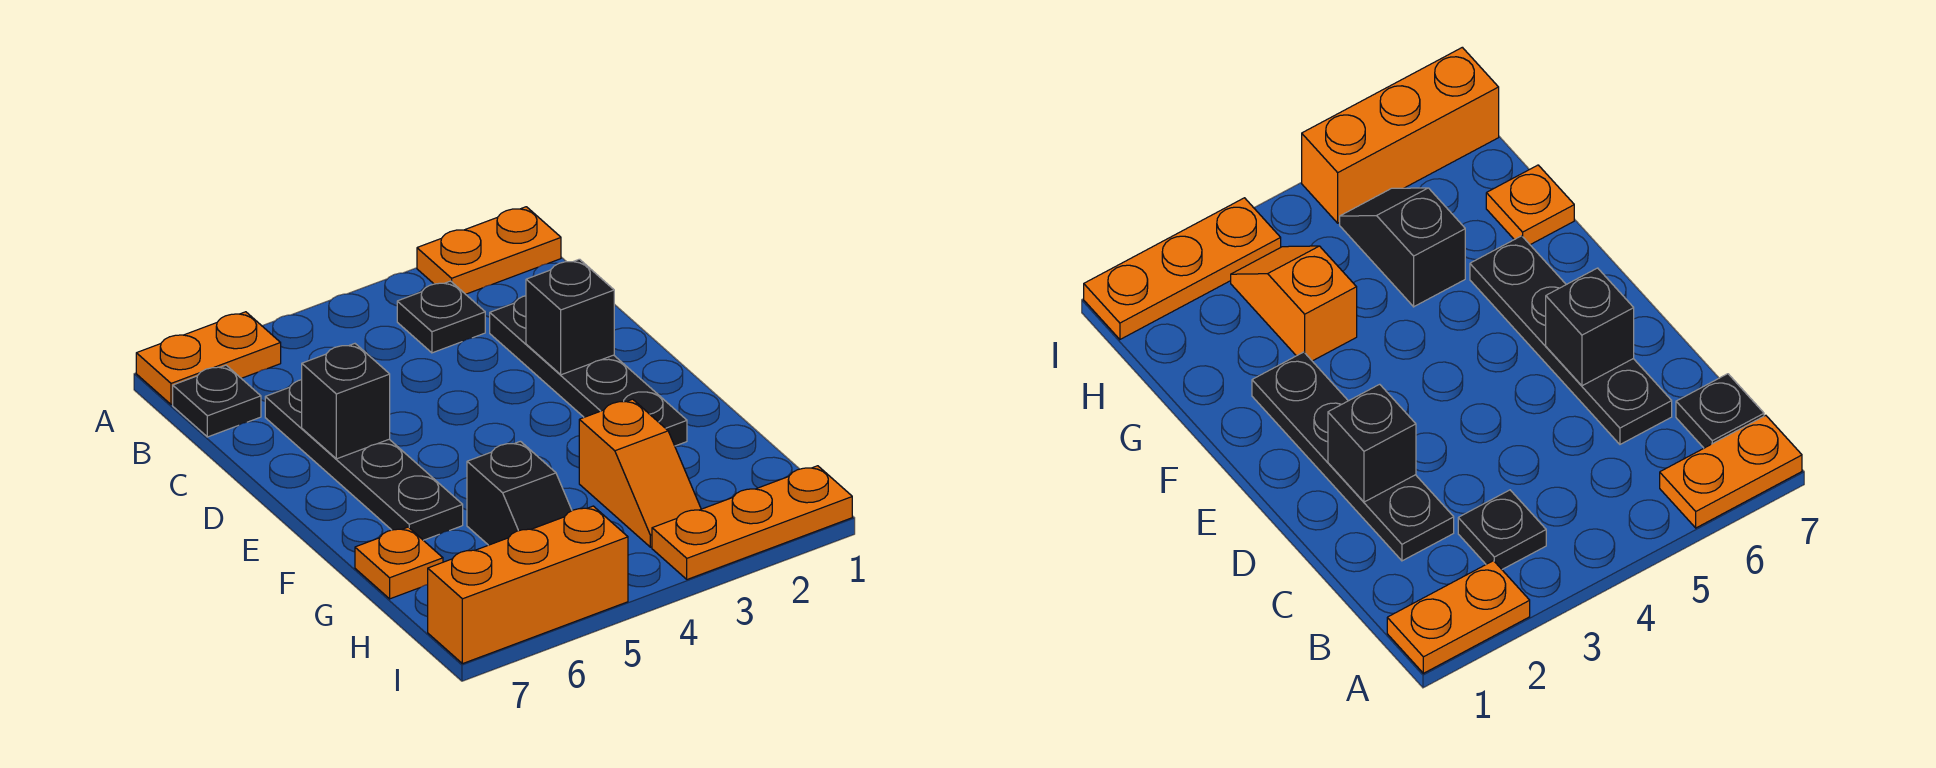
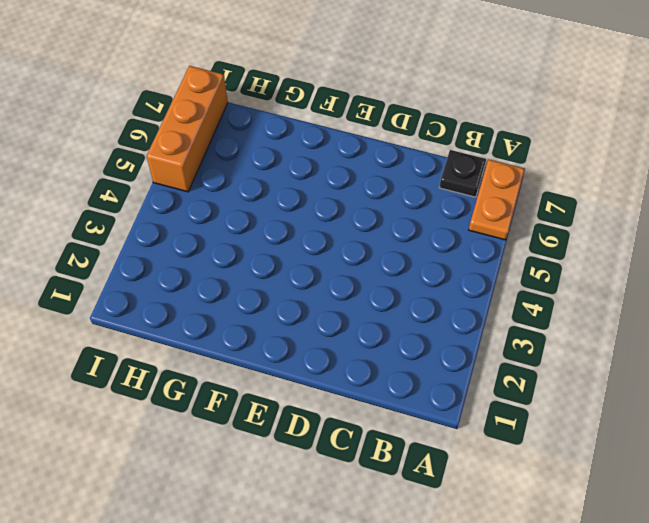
none -> orange 1x2 plate [417,207,561,294]
none -> black 1x1 plate [397,281,485,353]
none -> black 1x4 plate [490,296,687,446]

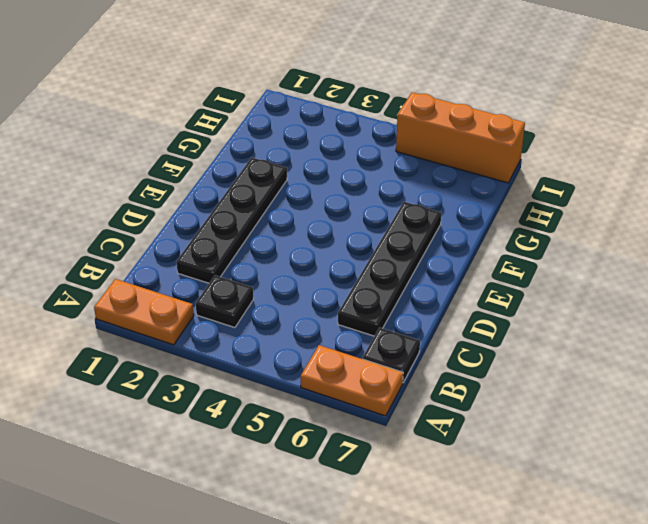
none -> orange 1x2 slope [579,399,701,547]
none -> black 1x2 slope [467,441,572,545]
none -> orange 1x1 plate [355,527,443,599]

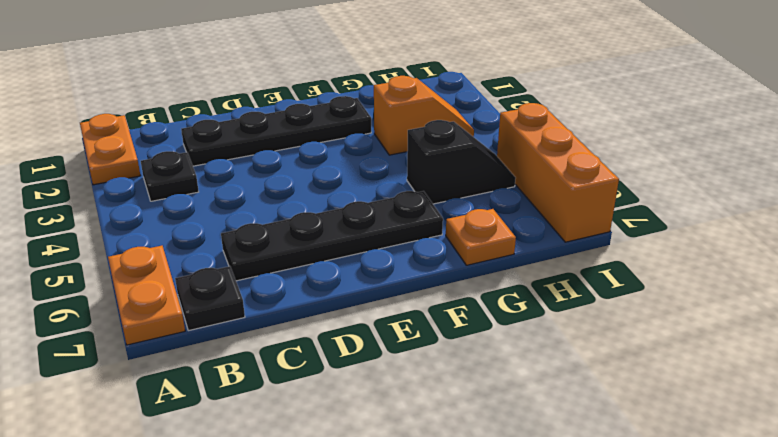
none -> orange 1x3 plate [652,466,852,579]
none -> black 1x1 brick [526,259,614,375]
none -> black 1x1 brick [302,344,390,459]

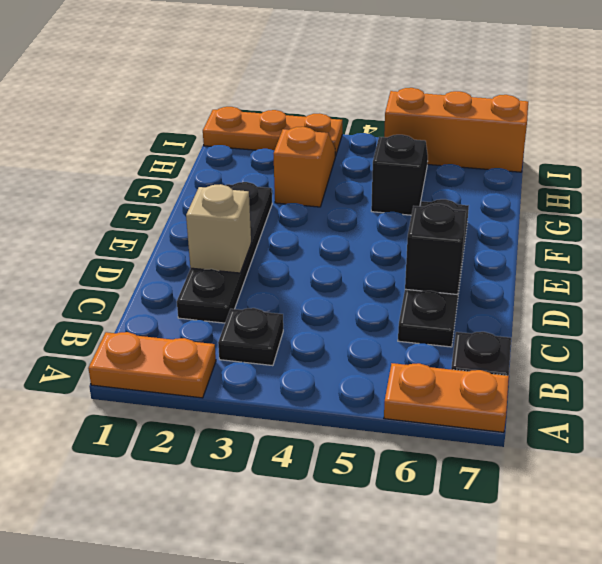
tan 1x1 brick [186,184,251,273] -> black 1x1 brick [526,259,614,375]
none -> orange 1x1 plate [355,527,443,599]

